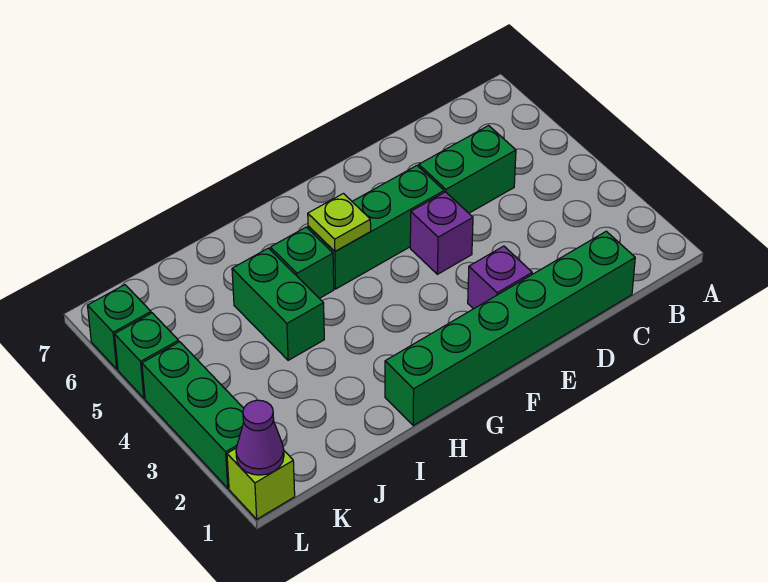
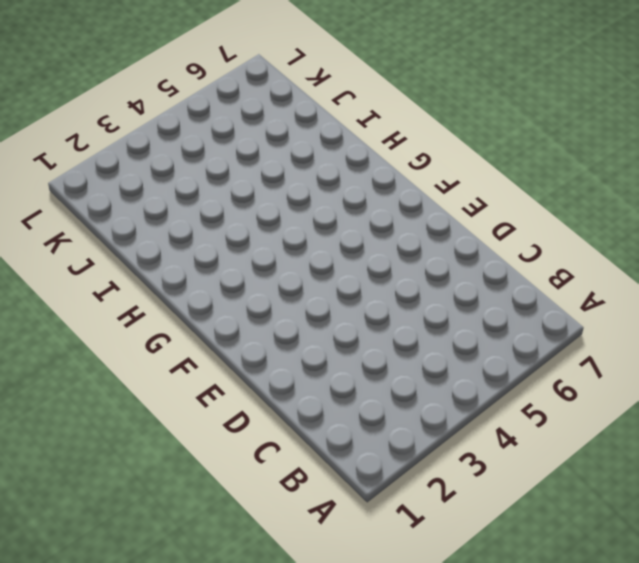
none -> green 1x6 brick [385,231,635,425]
none -> green 1x2 brick [419,126,516,213]
none -> purple 1x1 brick [468,246,532,309]

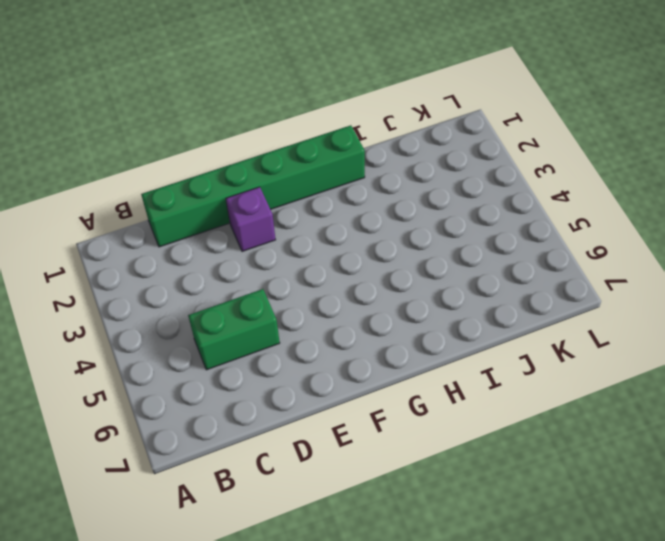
none -> purple 1x1 brick [410,192,473,274]
none -> green 1x3 brick [308,166,444,289]
none -> green 1x1 brick [270,227,334,298]

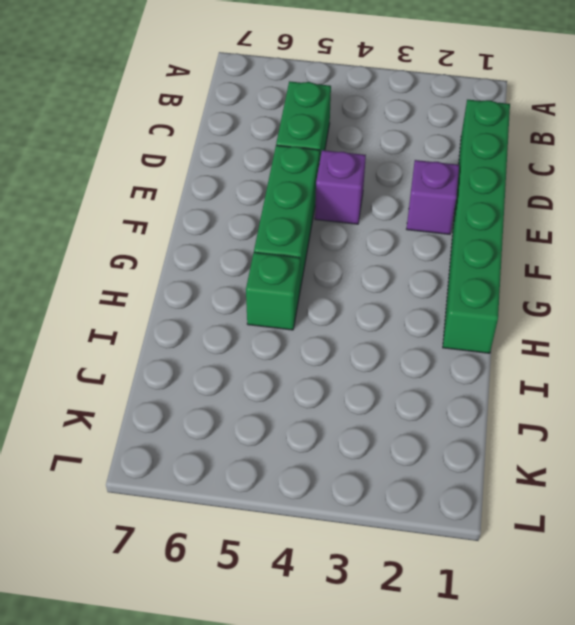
none -> green 1x2 brick [232,248,324,360]
none -> lime 1x1 brick [227,448,295,519]
none -> green 1x3 brick [142,342,244,488]

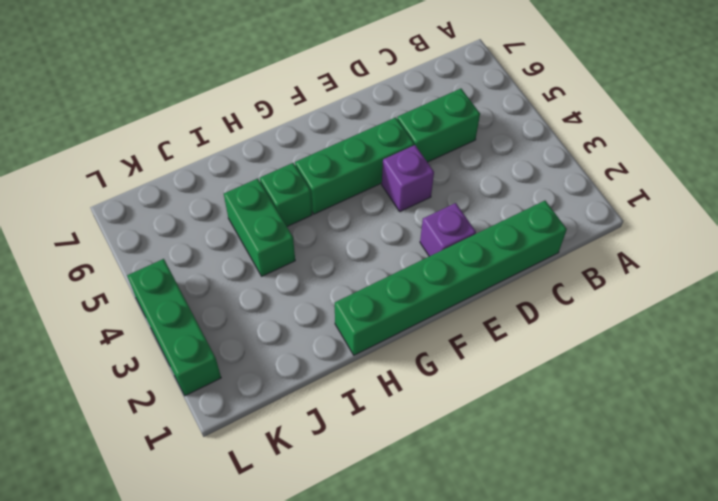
none -> lime 1x1 brick [227,448,295,519]
none -> green 1x1 brick [114,313,179,398]
none -> green 1x1 brick [87,285,151,369]

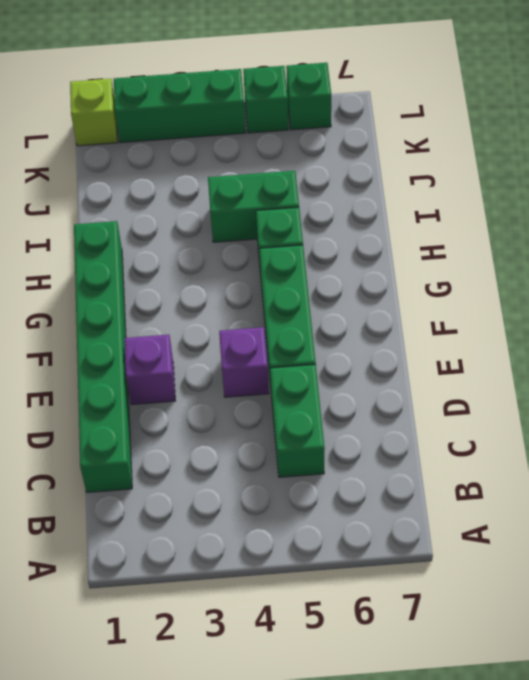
none -> lime 1x1 plate [308,194,371,251]
none -> purple 1x1 cone [236,400,284,475]

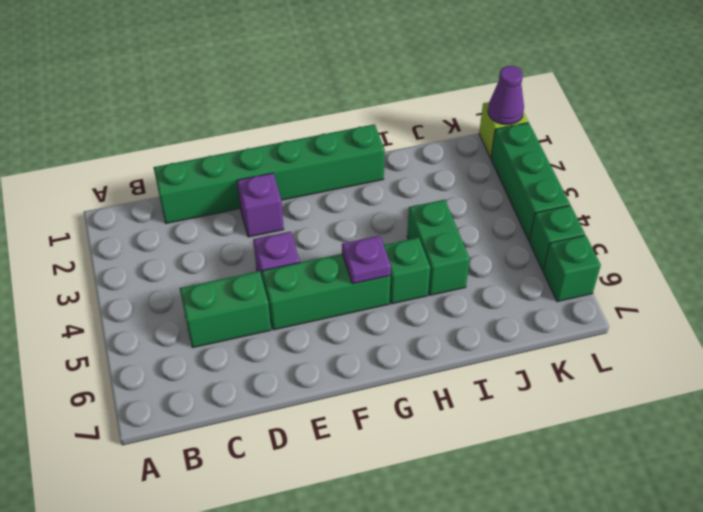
purple 1x1 plate [342,236,391,284] -> lime 1x1 plate [308,194,371,251]

